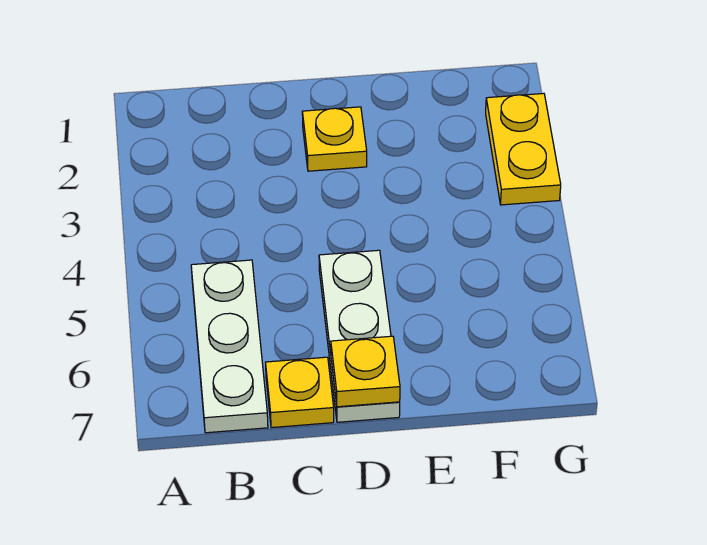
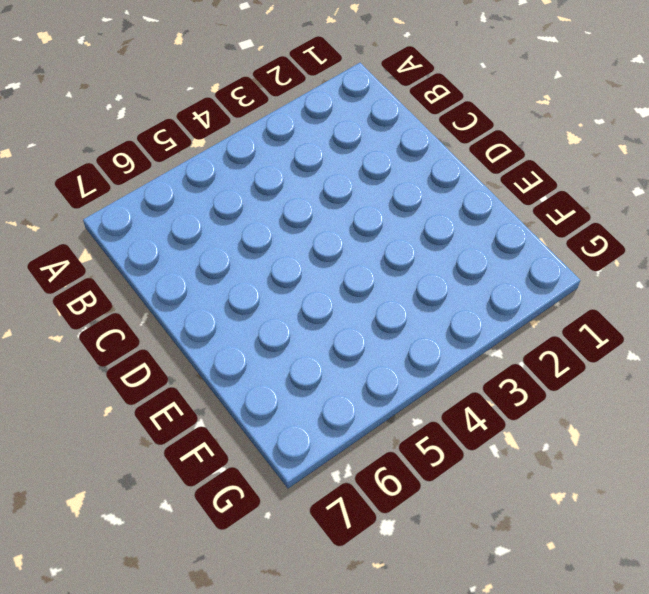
none -> white 1x3 plate [191,260,268,433]
none -> yellow 1x1 plate [266,357,334,428]

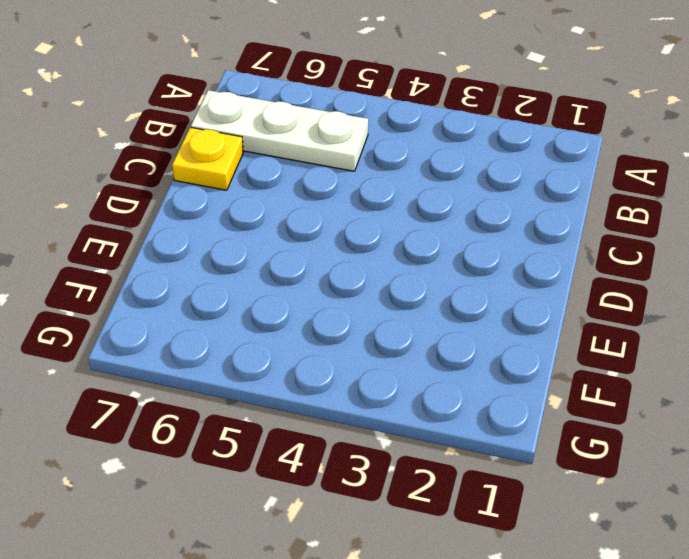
none -> yellow 1x1 plate [302,107,367,171]
none -> white 1x3 plate [319,250,400,422]

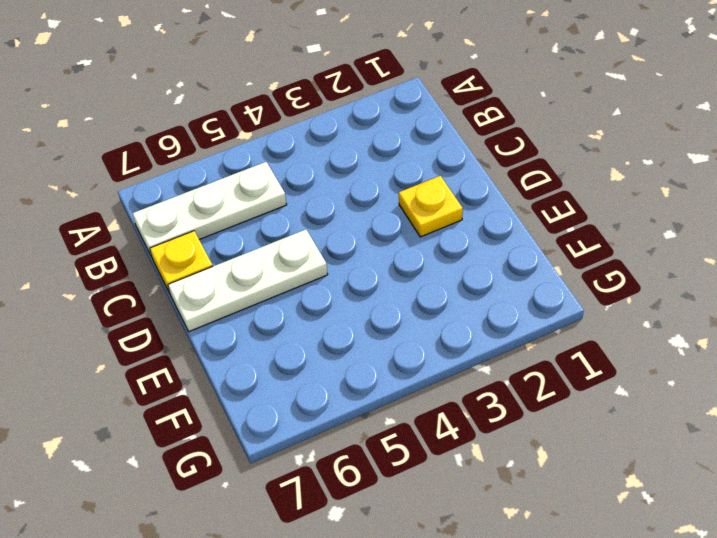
none -> yellow 1x2 plate [486,93,561,205]
none -> yellow 1x1 plate [331,336,400,407]

